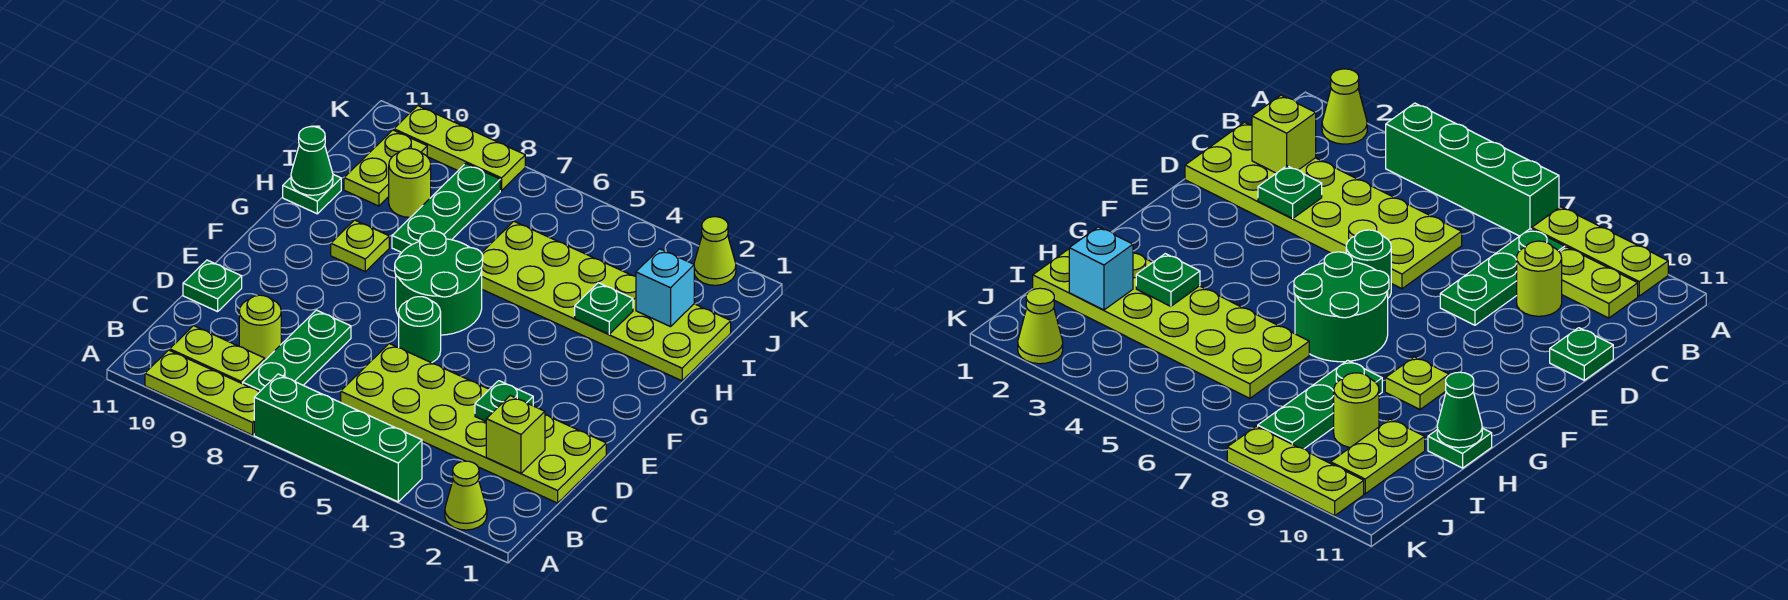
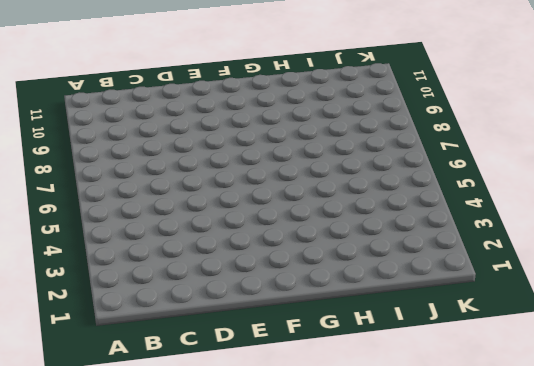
none -> lime 1x1 cone [445,461,487,530]
none -> green 1x4 brick [254,374,422,502]
none -> lime 1x3 plate [145,350,259,435]

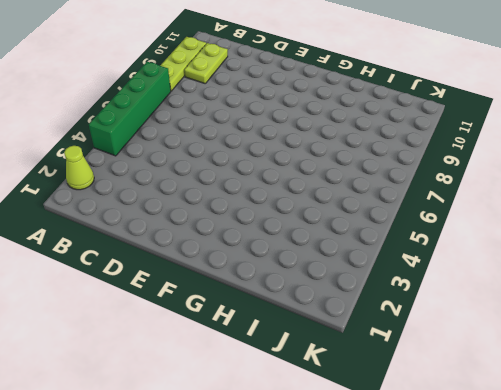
none -> green 1x3 plate [243,310,351,392]
none -> lime 2x6 plate [341,344,606,503]
none -> lime 1x1 round brick [239,295,281,360]

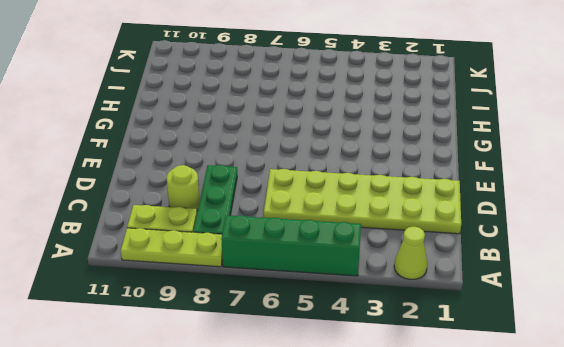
none -> green 1x1 plate [183,260,242,312]
none -> green 1x1 round brick [399,297,441,363]
none -> green 2x2 round brick [395,231,483,335]

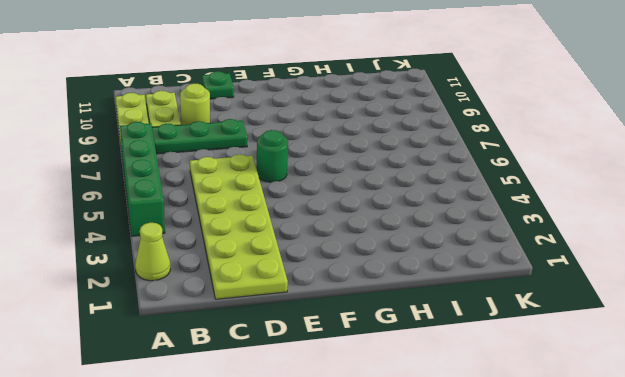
none -> green 2x2 round brick [395,231,483,335]
none -> lime 1x1 plate [331,220,389,272]
none -> lime 2x6 plate [482,221,731,381]

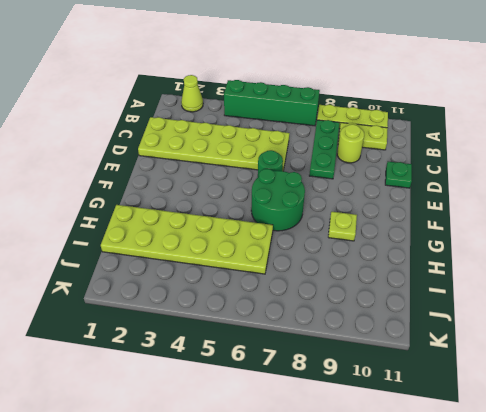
none -> green 1x3 plate [392,163,500,252]
none -> green 1x1 plate [283,174,341,214]
none -> lime 1x1 round brick [389,149,431,217]

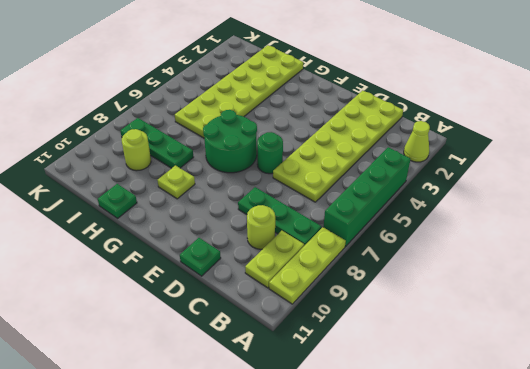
none -> lime 1x2 plate [344,130,427,206]
none -> lime 1x1 cone [694,217,736,285]
none -> lime 1x3 plate [394,106,525,191]

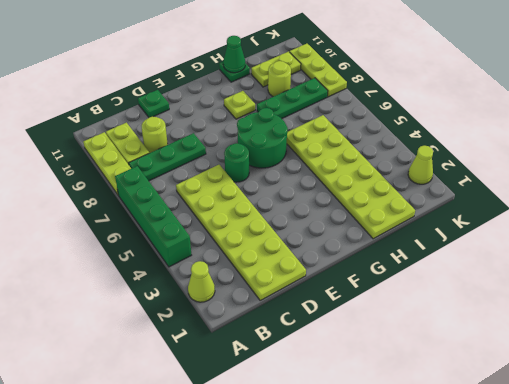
none -> lime 1x1 brick [486,396,545,473]
none -> green 1x1 plate [475,381,533,421]
none -> green 1x1 plate [575,283,633,334]

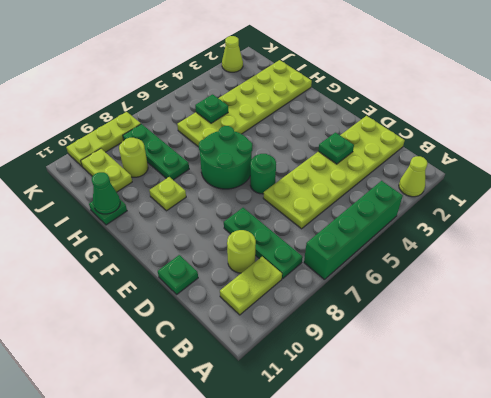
green 1x1 plate [195,94,228,123] -> green 1x1 plate moved to [575,283,633,334]
none -> lime 1x3 plate [145,350,259,435]
none -> lime 1x1 brick [486,396,545,473]
none -> cyan 1x1 brick [636,249,694,327]

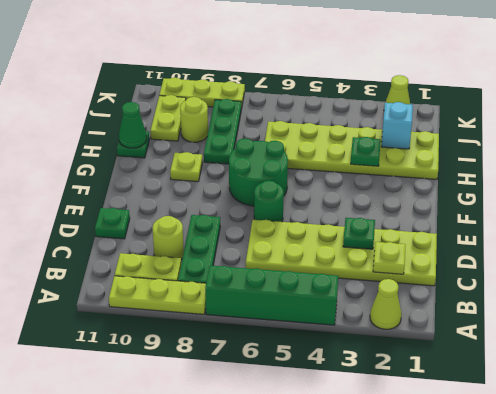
lime 1x1 plate [373,242,405,274] -> lime 1x1 brick [486,396,545,473]

